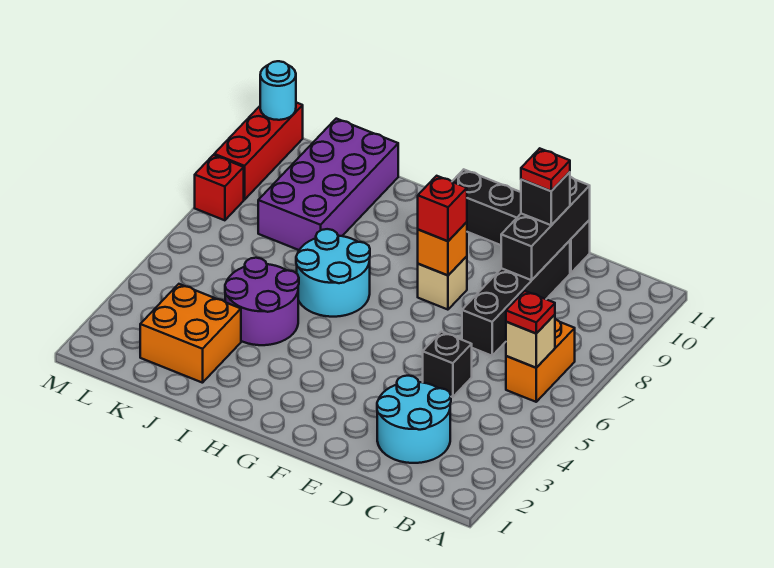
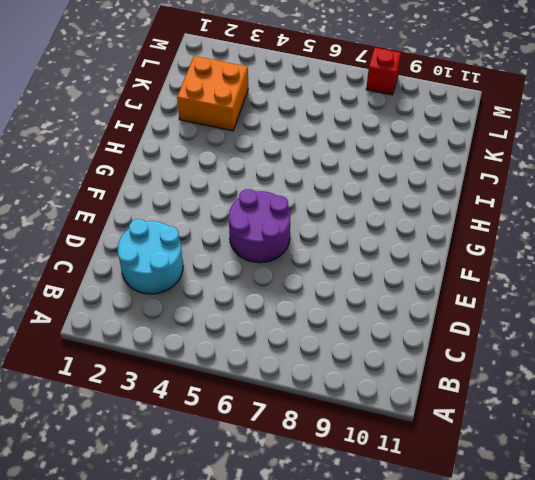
purple 2x2 round brick [229,189,290,263] -> purple 2x2 round brick moved to [225,258,299,345]
none -> orange 1x2 brick [506,319,575,402]
none -> black 1x1 brick [423,332,472,397]
none -> black 1x4 brick [462,241,570,356]

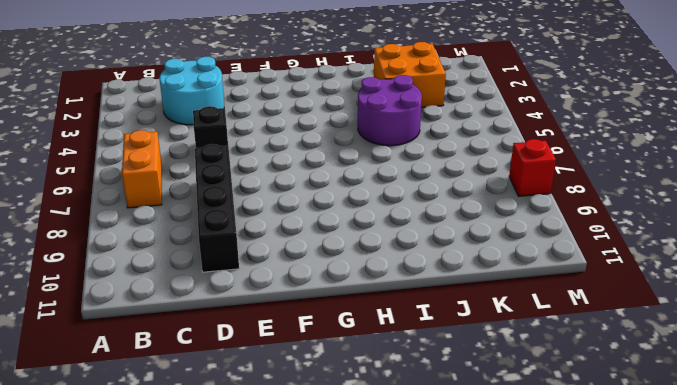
none -> black 1x4 brick [452,169,590,273]
none -> tan 1x1 brick [418,256,467,310]
none -> cyan 2x2 round brick [296,229,370,317]

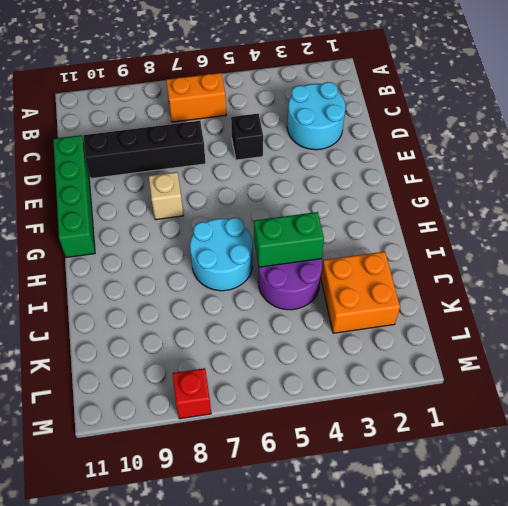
green 1x4 brick [53,135,95,258] -> black 1x4 brick [452,169,590,273]
green 1x2 brick [254,212,324,267] -> none
none -> purple 2x4 brick [258,119,398,250]
none -> red 1x3 brick [214,103,303,200]
none -> tan 1x1 brick [506,315,555,368]

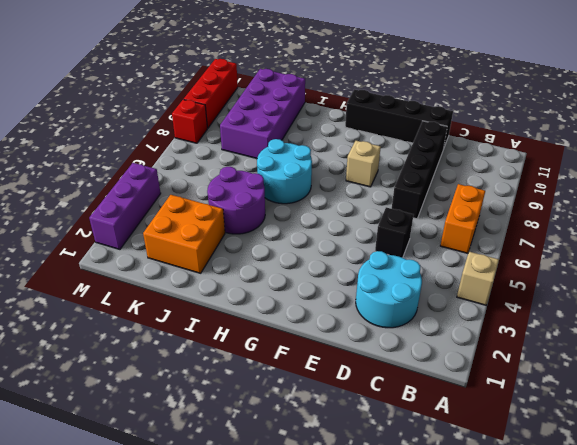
tan 1x1 brick [457,252,499,305] -> tan 1x1 brick moved to [506,315,555,368]
purple 1x3 brick [89,163,161,249] -> none
none -> black 1x3 brick [501,177,590,280]
none -> orange 1x1 brick [418,222,467,275]
none -> cyan 1x1 round brick [260,61,296,120]

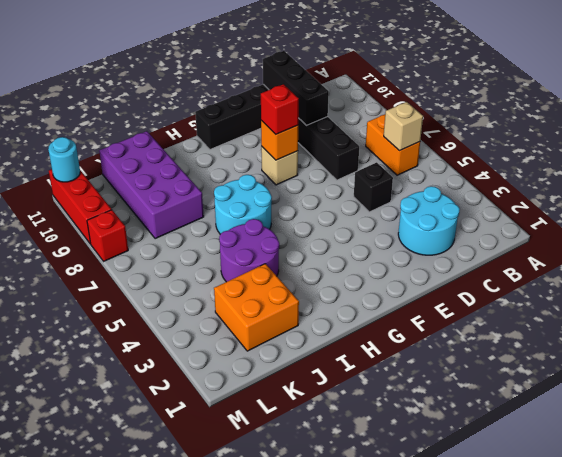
none -> red 1x1 plate [506,291,555,333]
none -> black 1x1 brick [521,172,570,225]
none -> red 1x1 plate [521,148,570,191]

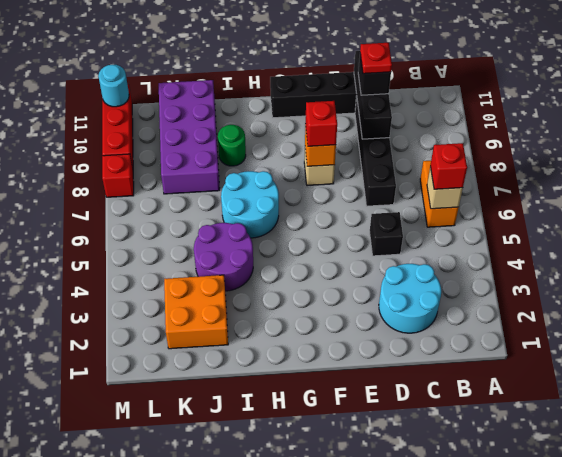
red 1x1 brick [430,143,467,189] -> red 1x1 plate [506,291,555,333]
green 1x1 round brick [218,125,246,166] -> none

